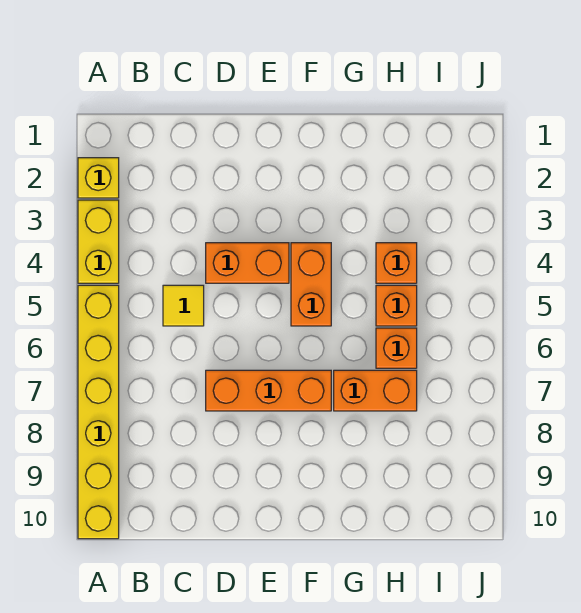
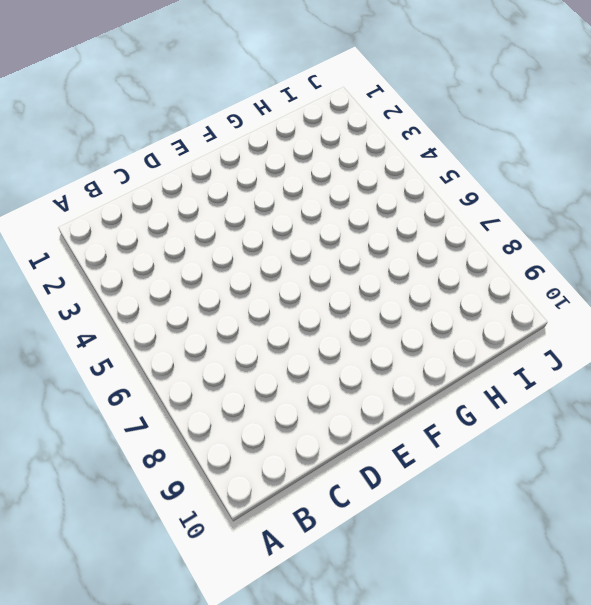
none -> yellow 1x1 brick [78,158,119,198]
none -> yellow 1x2 brick [78,200,119,283]

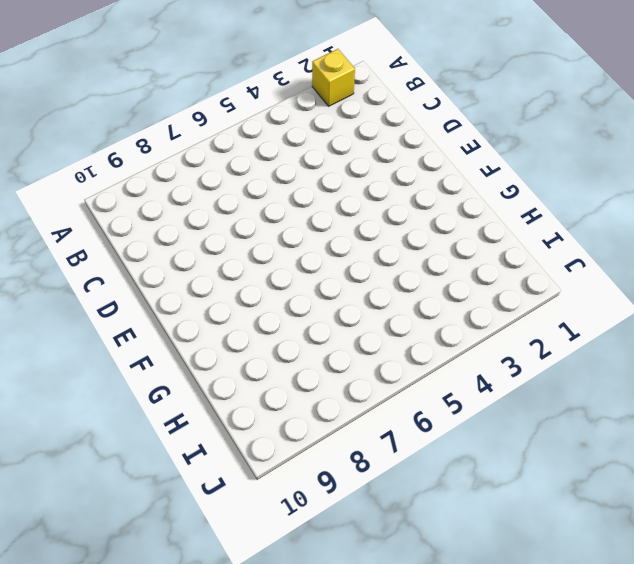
none -> yellow 1x2 brick [78,200,119,283]
none -> yellow 1x6 brick [78,285,119,539]

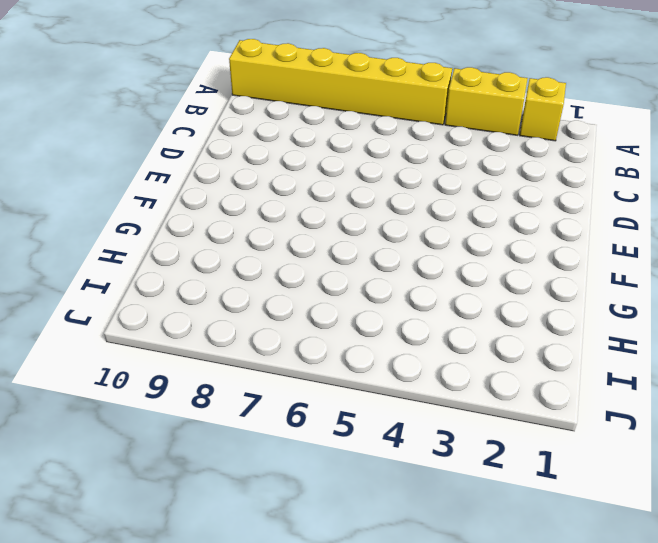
none -> yellow 1x1 tile [163,285,204,326]
none -> orange 1x2 brick [206,243,289,283]

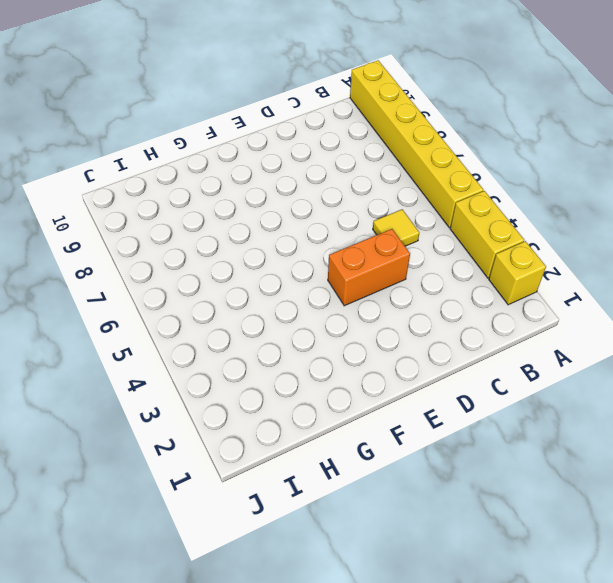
none -> orange 1x3 brick [206,370,331,411]
none -> orange 1x2 brick [291,243,331,326]

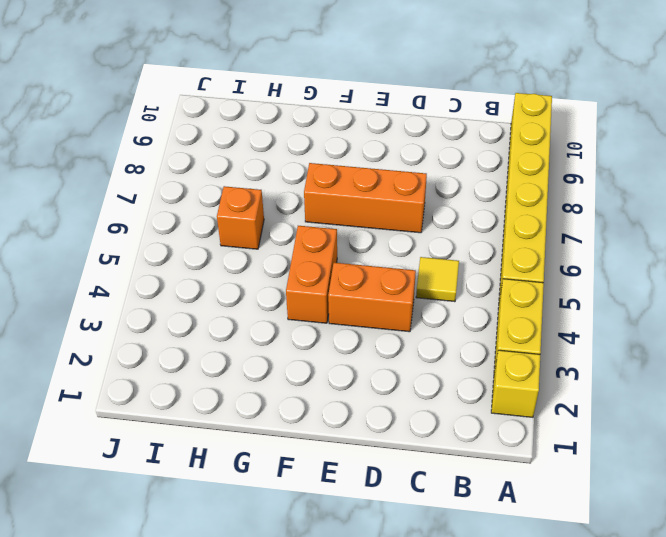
none -> orange 1x2 brick [334,370,417,411]
none -> orange 1x1 brick [376,243,417,283]

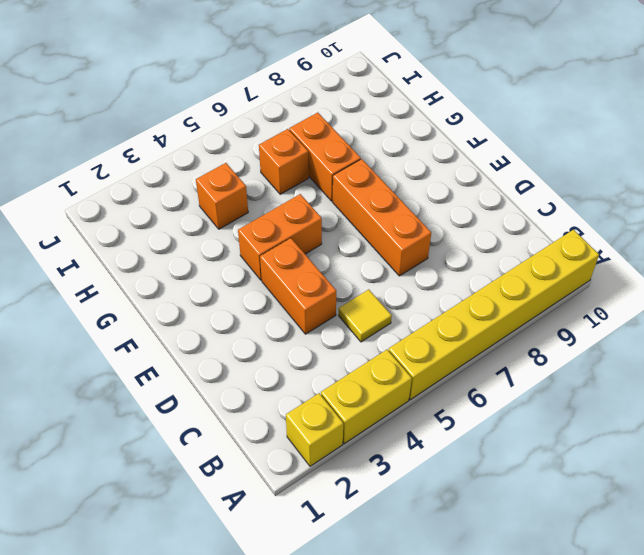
none -> orange 1x1 brick [376,285,417,326]

